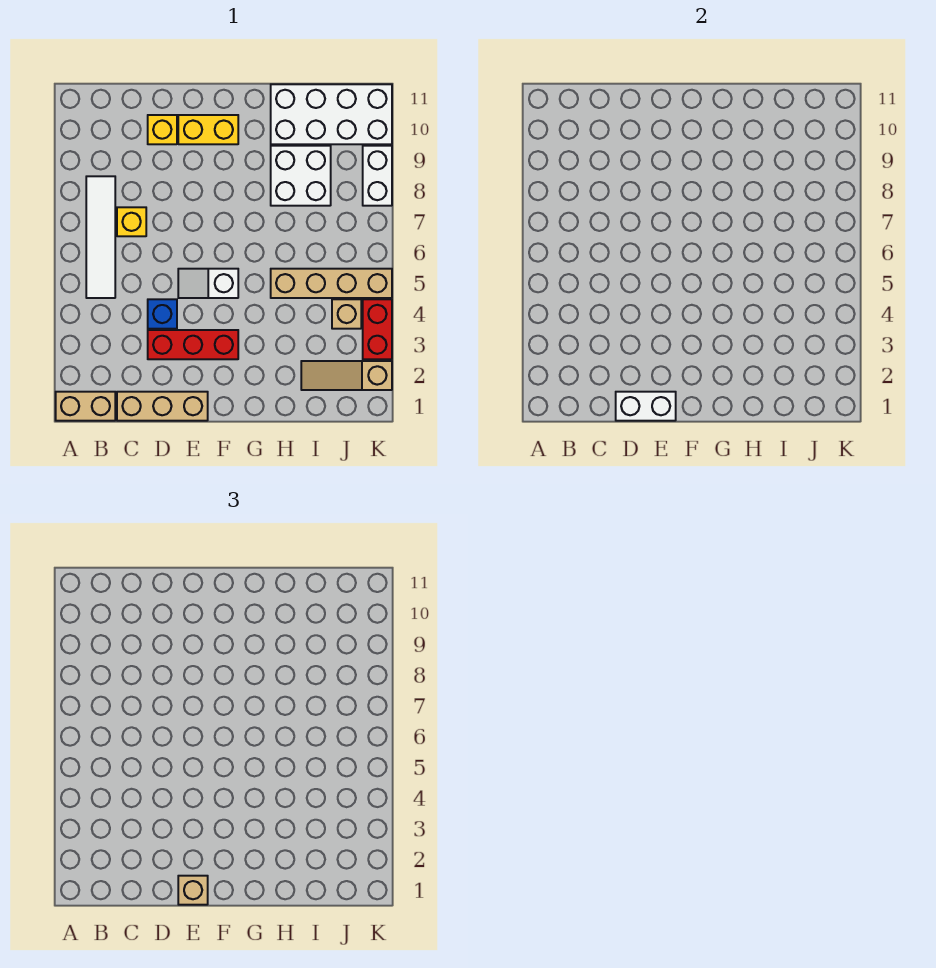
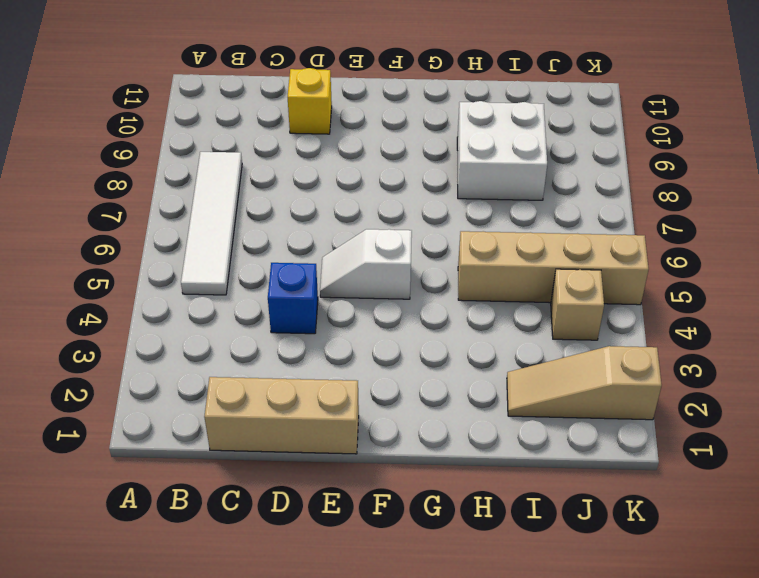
none -> tan 1x2 brick [56,392,115,421]
none -> yellow 1x1 brick [117,207,146,236]
none -> red 1x3 brick [148,330,238,359]

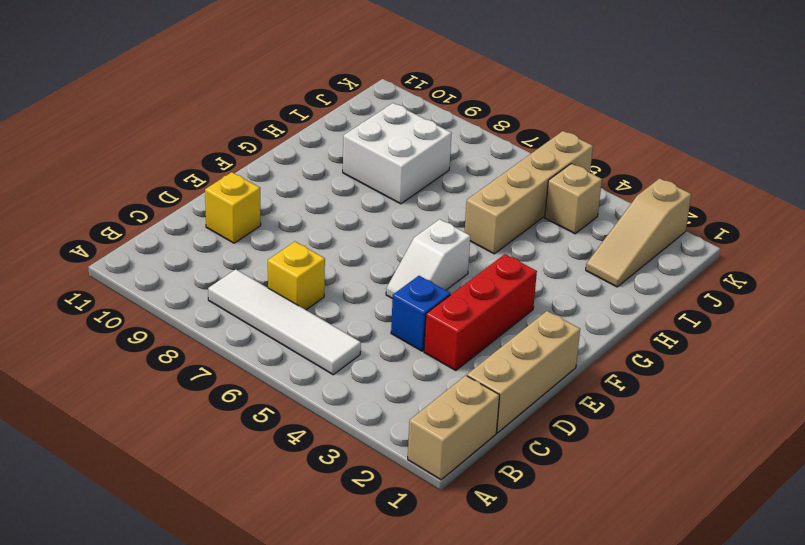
none -> yellow 1x2 brick [178,115,238,144]
none -> white 2x4 brick [271,84,392,144]
none -> red 1x2 brick [363,299,392,359]

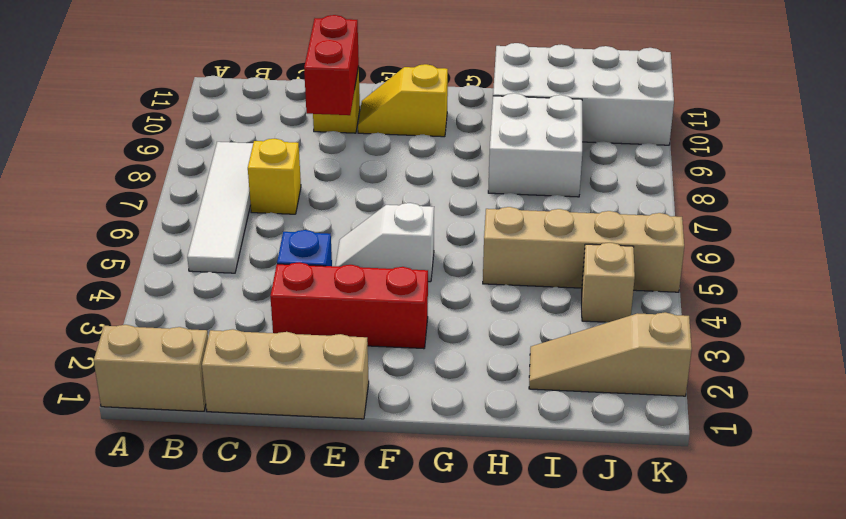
red 1x2 brick [304,15,359,115] -> red 1x2 brick moved to [363,299,392,359]
yellow 1x2 slope [358,64,448,137] -> yellow 1x2 brick [178,115,238,144]
none -> white 1x2 brick [363,146,392,206]
none -> white 1x2 brick [616,392,676,421]
none -> tan 1x1 brick [178,876,208,905]

